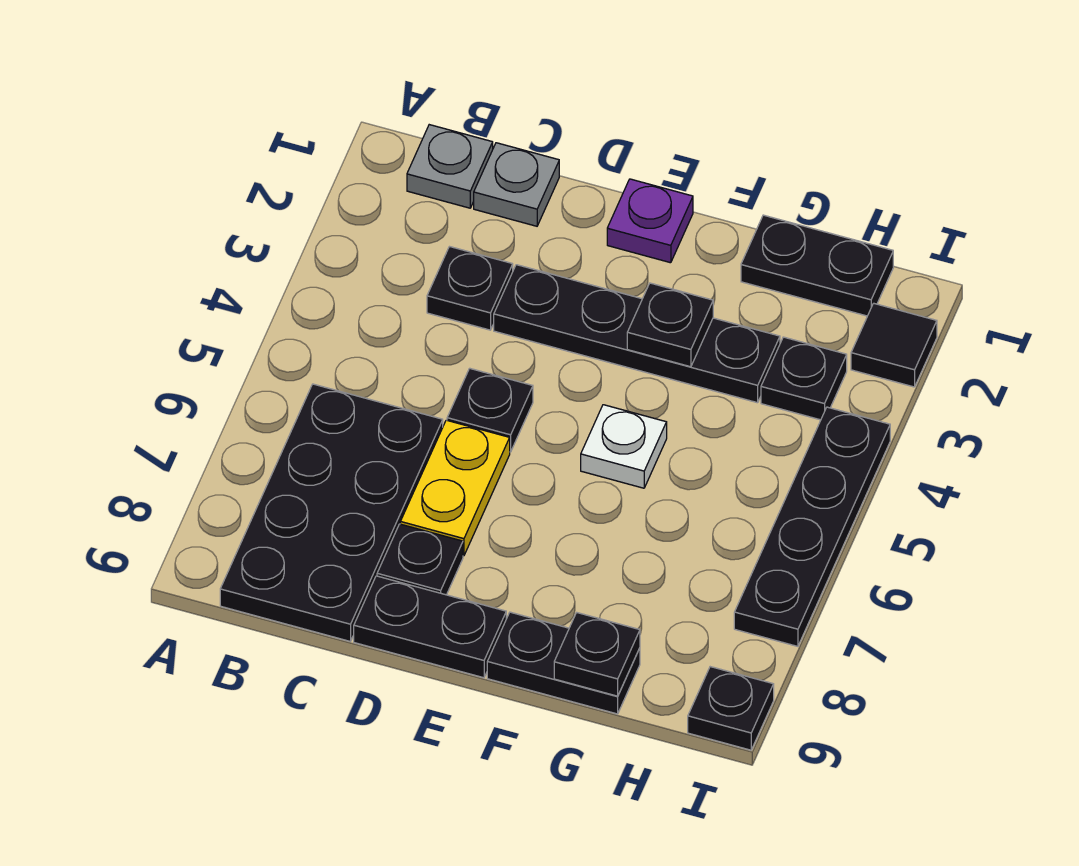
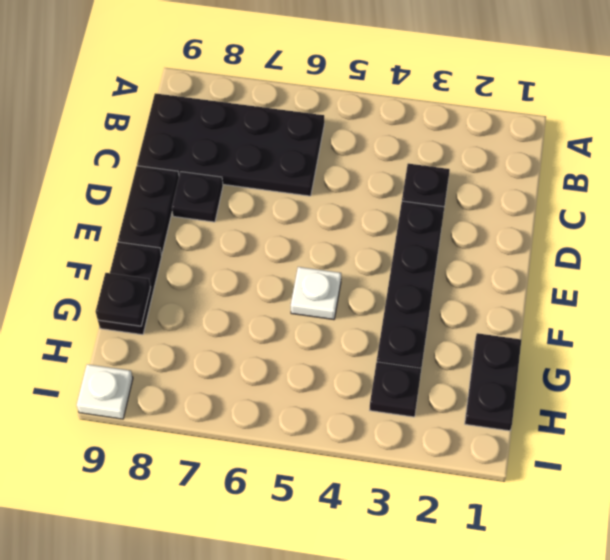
white 1x1 plate [77,364,133,419] -> black 1x1 plate [688,667,774,750]
none -> grey 1x1 plate [407,125,493,208]
none -> grey 1x1 plate [474,143,559,226]
none -> black 1x1 plate [447,368,533,452]

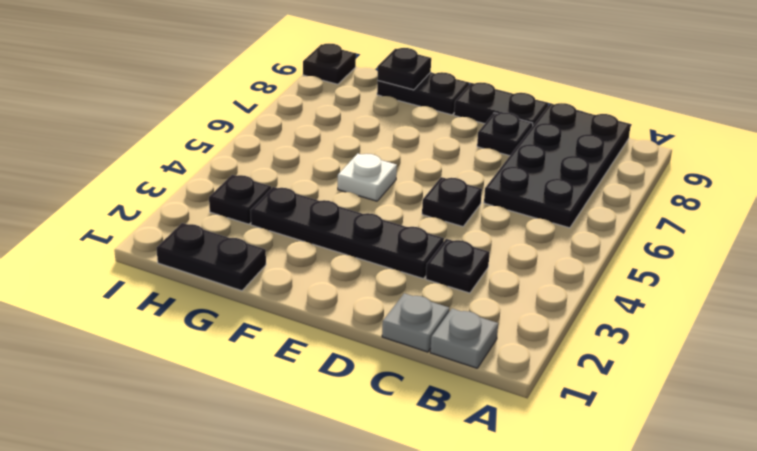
none -> yellow 1x2 plate [400,420,510,556]
none -> purple 1x1 plate [607,179,693,263]
none -> black 1x1 tile [851,303,937,387]

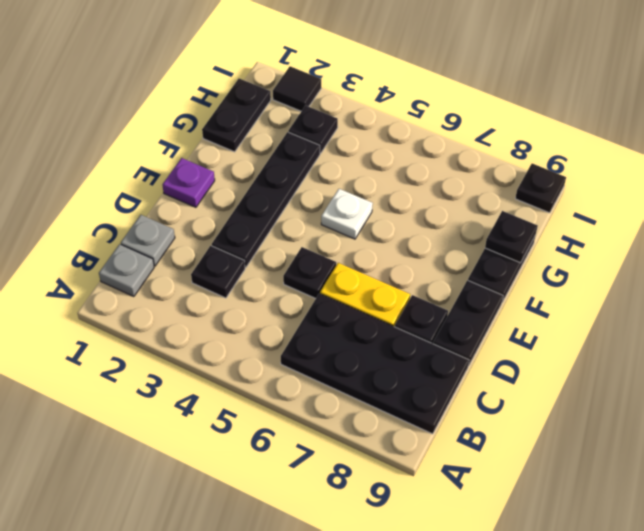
none -> black 1x4 plate [734,407,890,646]
none -> black 1x1 plate [627,283,713,367]

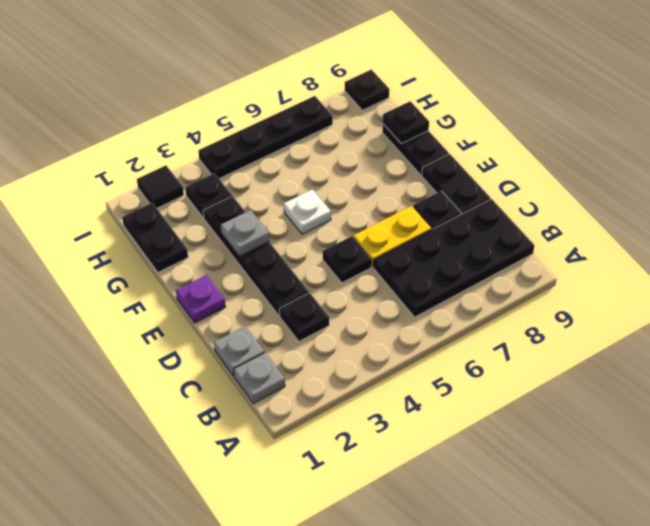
grey 1x1 plate [221,210,269,256] -> black 1x1 plate [627,283,713,367]

